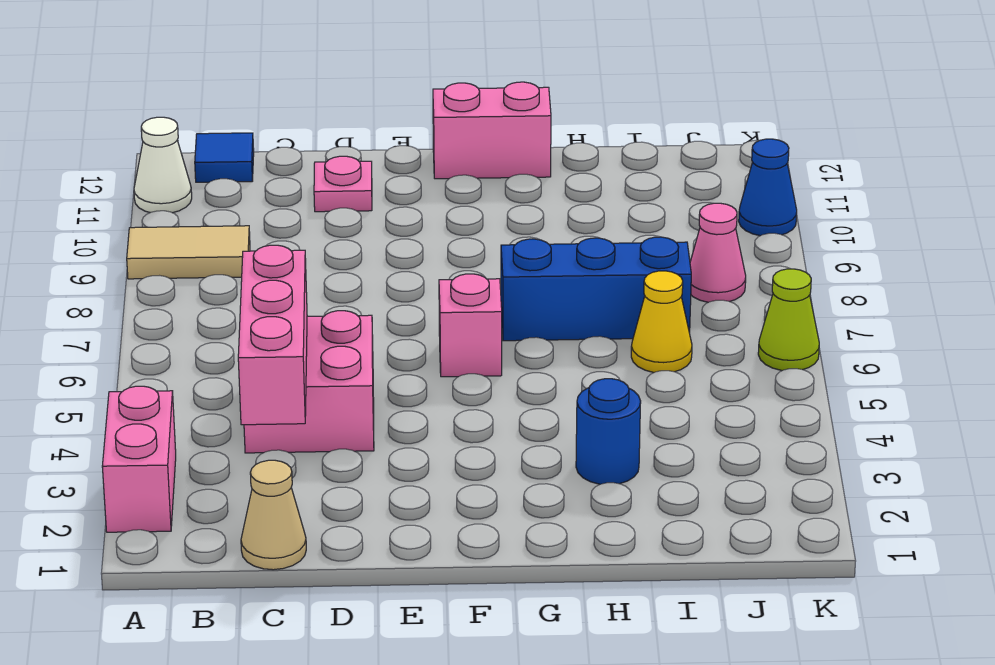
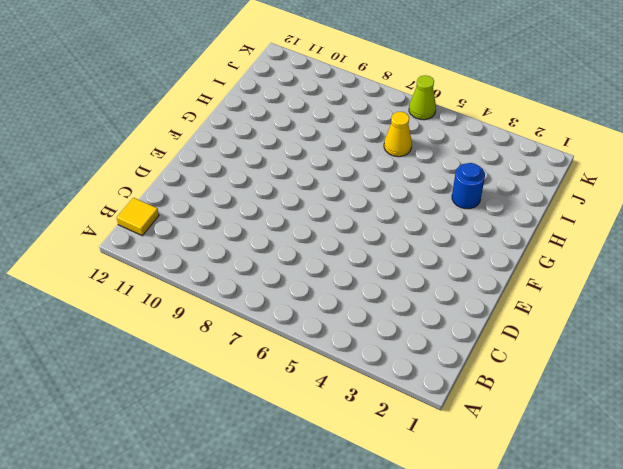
yellow 1x1 tile [117,198,159,236] -> blue 1x1 tile [195,133,254,182]
none -> pink 1x2 brick [102,386,176,532]
none -> tan 1x2 tile [127,226,250,279]
none -> white 1x1 cone [134,117,192,213]

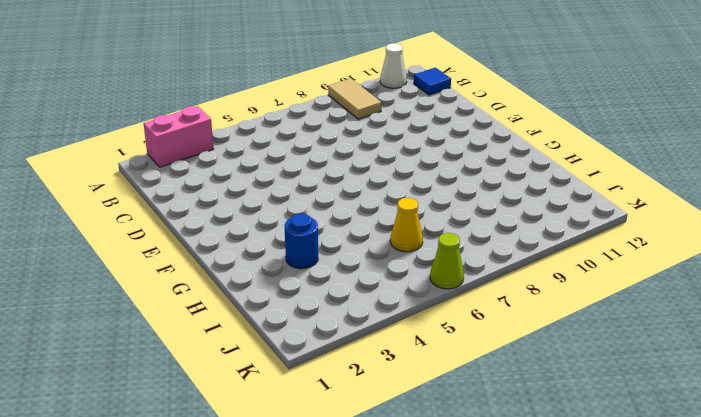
none -> tan 1x1 cone [241,460,306,570]
none -> pink 2x2 brick [244,311,374,453]
none -> pink 1x1 plate [314,156,372,212]

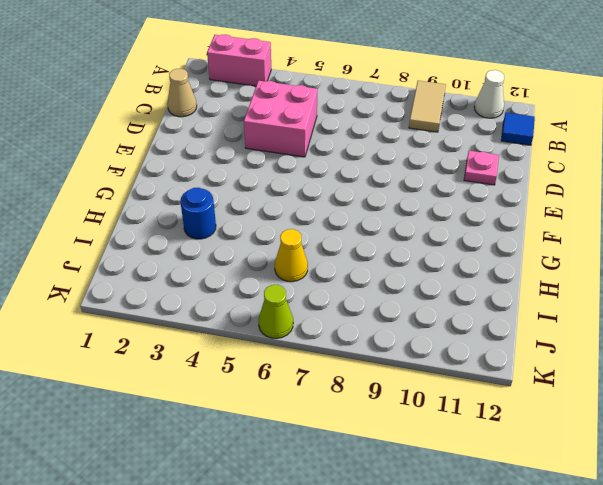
none -> pink 1x1 brick [439,274,502,377]
none -> pink 1x2 brick [433,82,551,179]
none -> blue 1x3 brick [501,237,691,341]

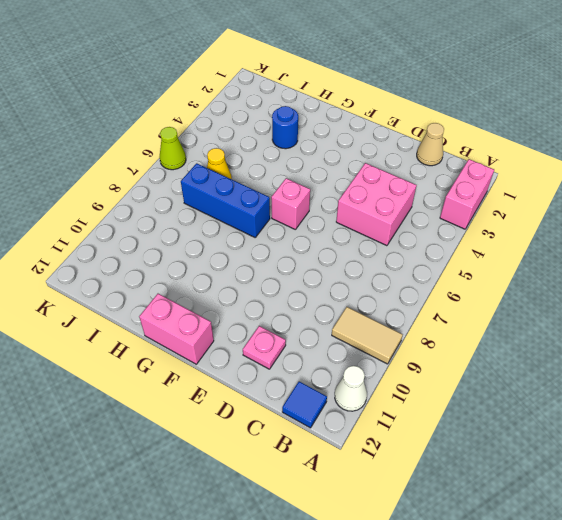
none -> pink 1x1 cone [690,203,746,302]
none -> blue 1x1 cone [739,139,797,236]
none -> pink 1x3 brick [238,245,307,425]

